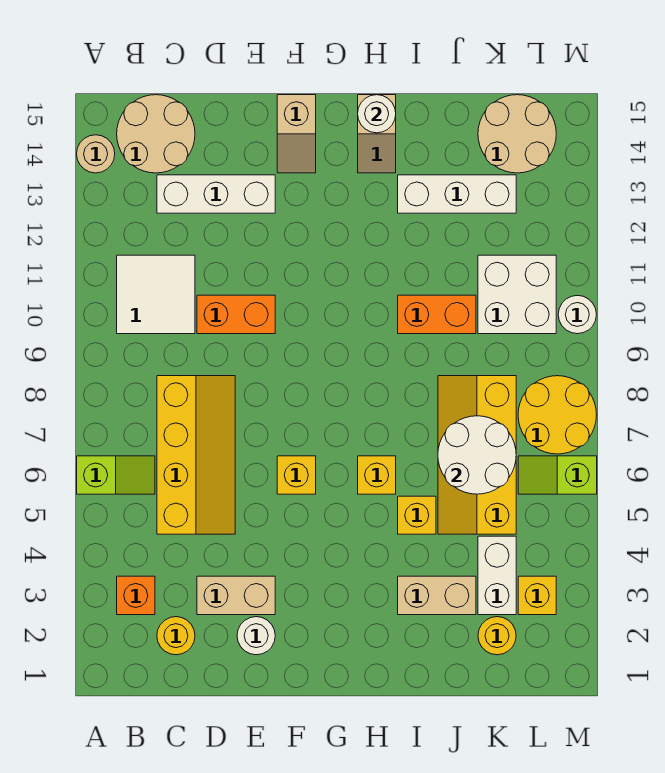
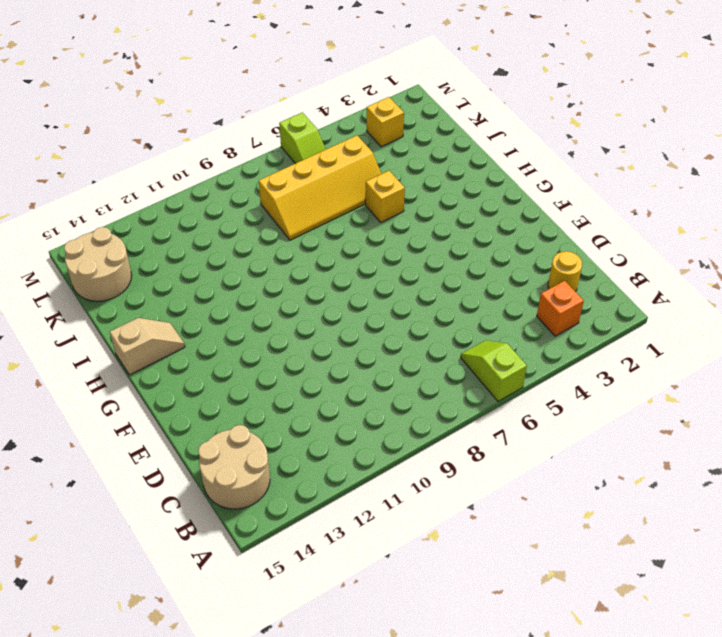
none -> tan 1x1 round brick [77,135,115,173]
none -> white 2x2 tile [117,255,195,334]
none -> yellow 2x4 slope [157,376,235,534]
none -> white 1x3 brick [157,175,275,213]

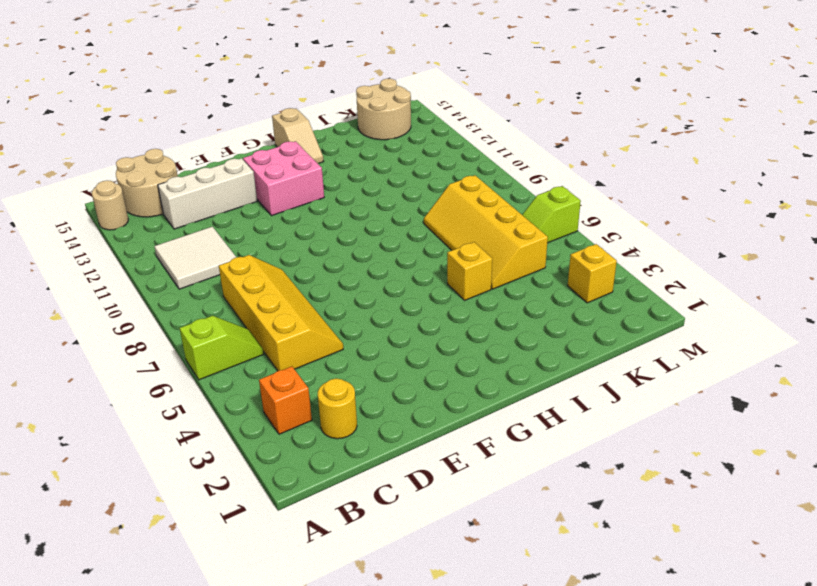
pink 2x2 brick [243,141,324,216] -> none
none -> tan 1x2 brick [197,576,275,615]
none -> orange 1x2 brick [197,295,275,334]
none -> white 1x1 round brick [237,617,275,655]
none -> yellow 1x1 brick [277,456,316,494]

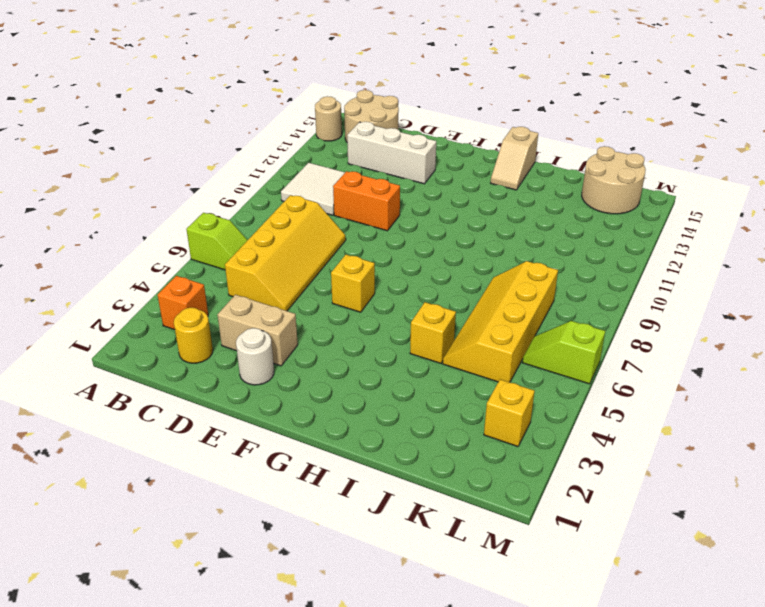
none -> tan 1x2 slope [277,95,316,173]
none -> yellow 1x1 brick [358,456,396,494]
none -> tan 1x2 brick [398,576,476,615]
none -> orange 1x2 brick [398,295,476,334]

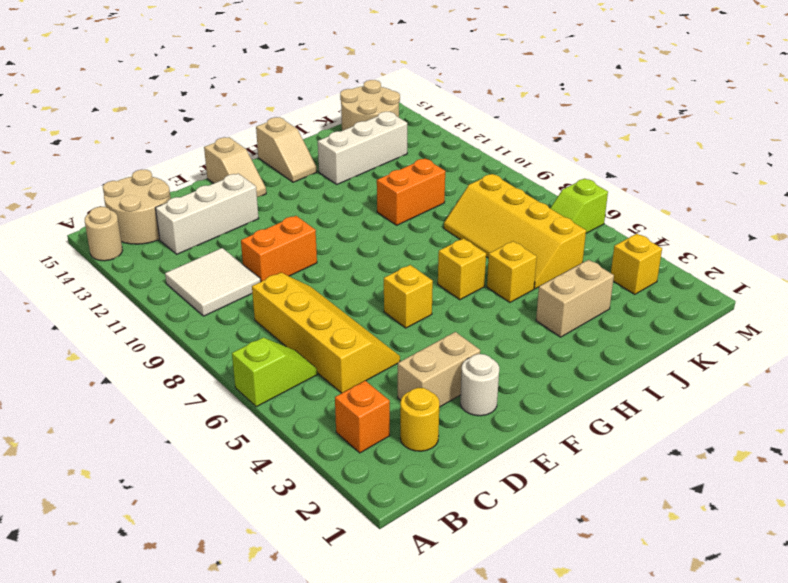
none -> yellow 1x1 round brick [478,617,516,655]
none -> white 1x2 brick [478,536,516,615]
none -> white 2x2 brick [478,255,556,334]
none -> yellow 2x2 round brick [518,376,597,454]

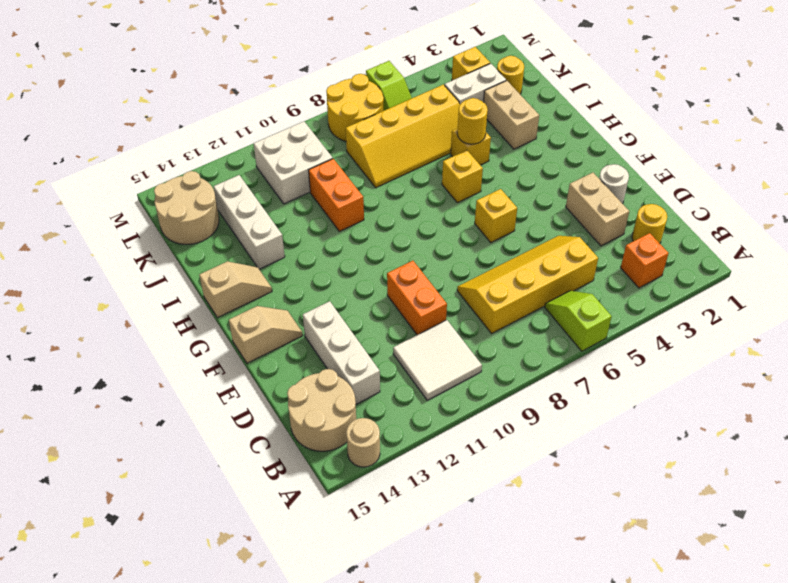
yellow 1x1 round brick [457,98,488,144] -> none
none -> white 1x1 round brick [558,295,596,334]
none -> white 1x1 round brick [358,95,396,133]
none -> white 2x2 round brick [438,416,516,494]

